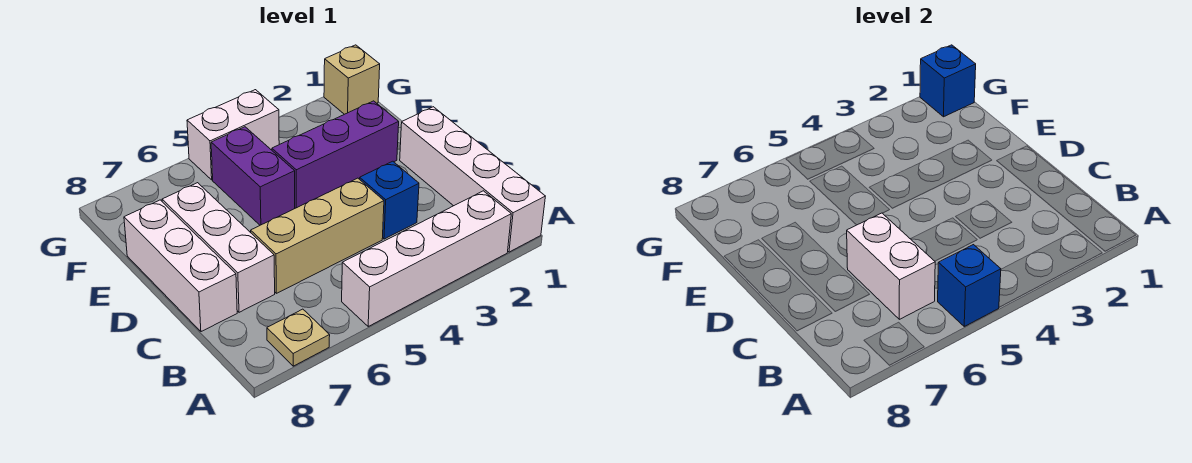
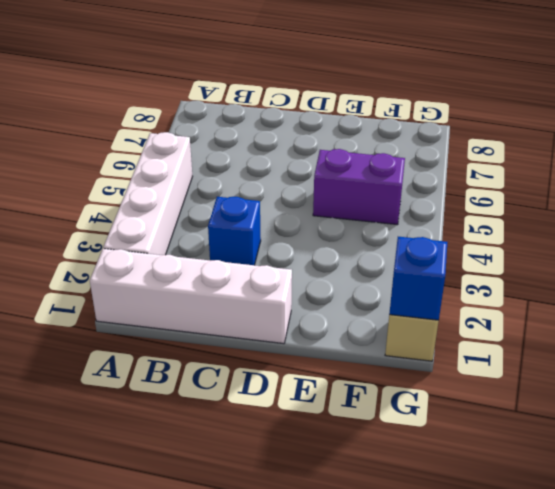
none -> tan 1x1 plate [267,309,330,366]
none -> tan 1x3 brick [251,178,384,293]
none -> white 1x3 brick [162,183,275,312]

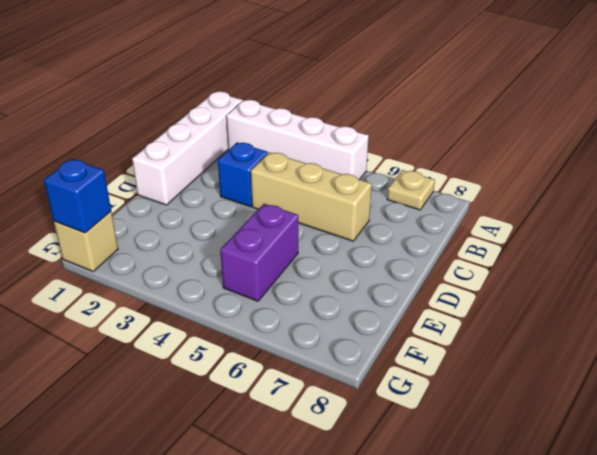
none -> white 1x3 brick [162,183,275,312]
none -> white 1x3 brick [124,200,237,332]
none -> purple 1x3 brick [272,101,399,208]

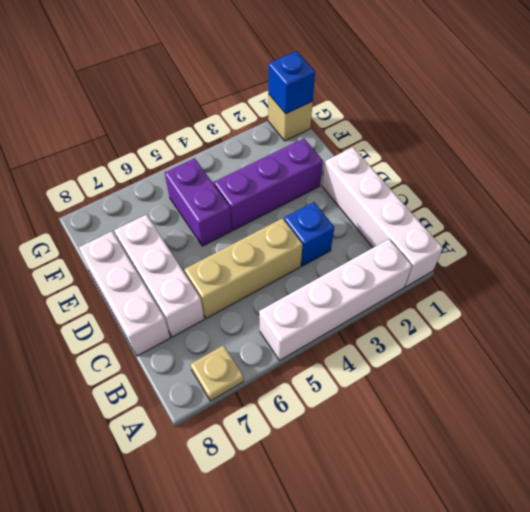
none -> white 1x2 brick [187,90,279,180]
none -> blue 1x1 brick [938,245,1001,326]
none -> white 1x2 brick [847,213,935,319]

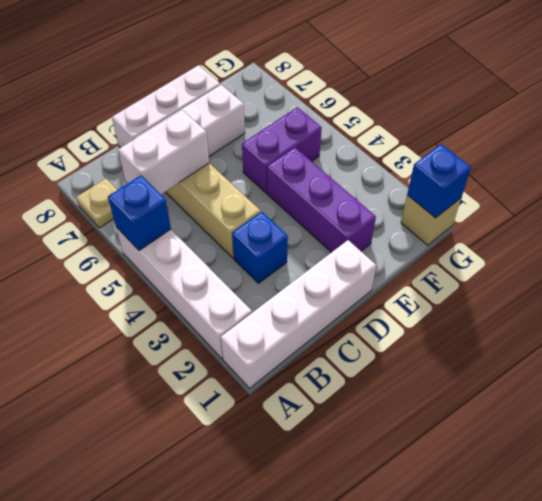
none -> white 1x2 brick [187,90,279,180]

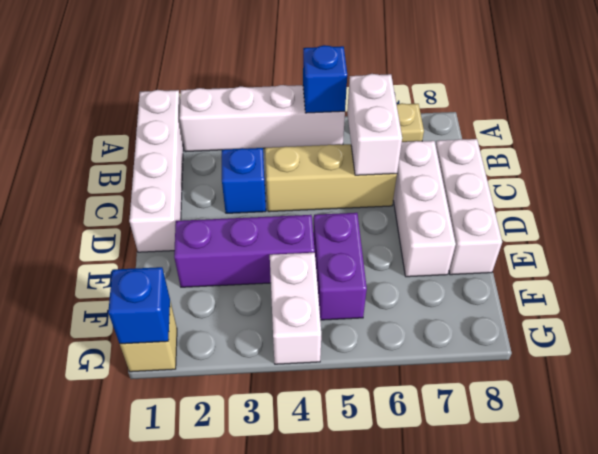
white 1x2 brick [270,253,321,364] -> white 1x2 brick turned to [187,90,279,180]

